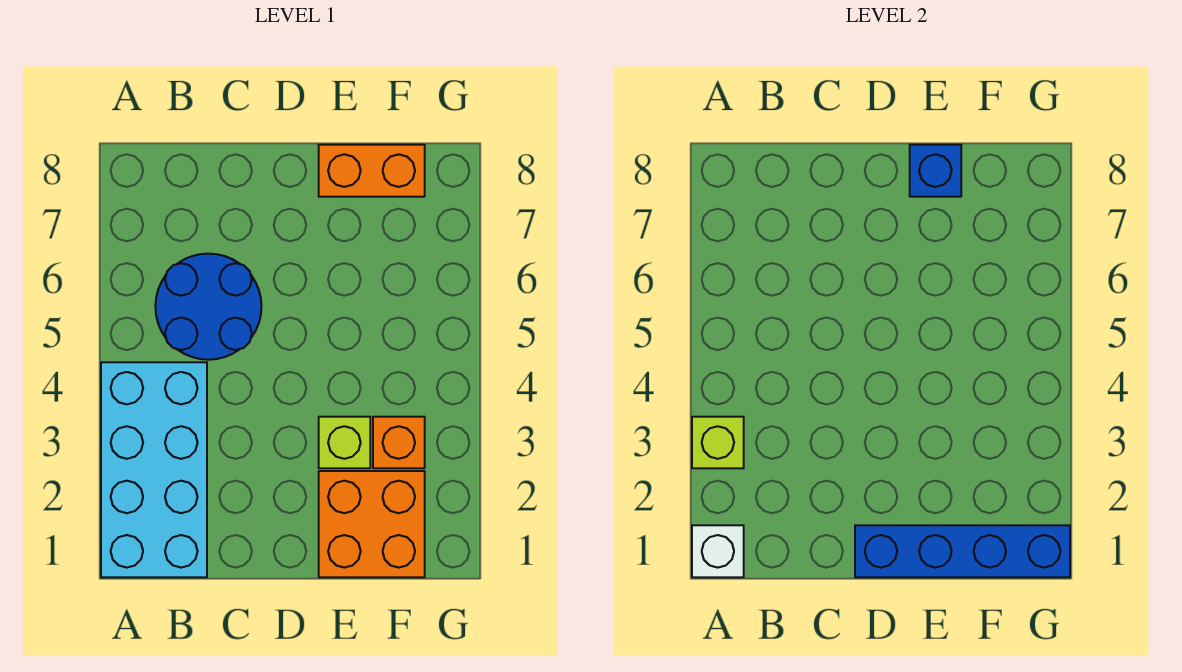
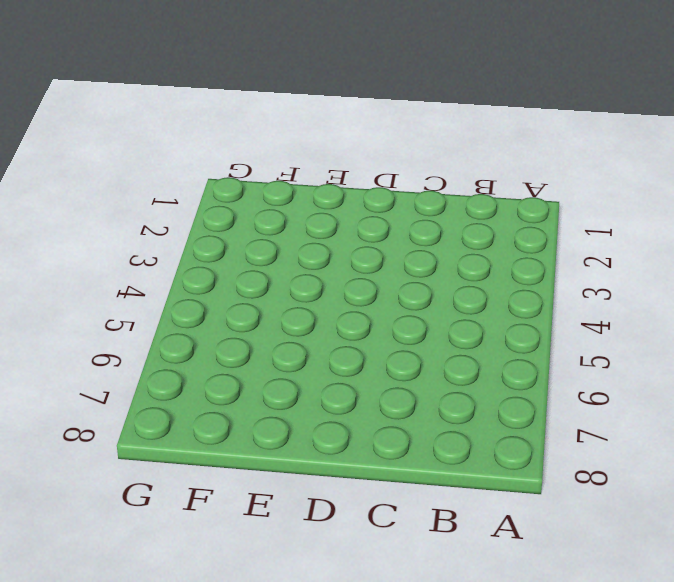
none -> cyan 2x4 brick [101,362,207,577]
none -> blue 2x2 round brick [155,254,262,360]

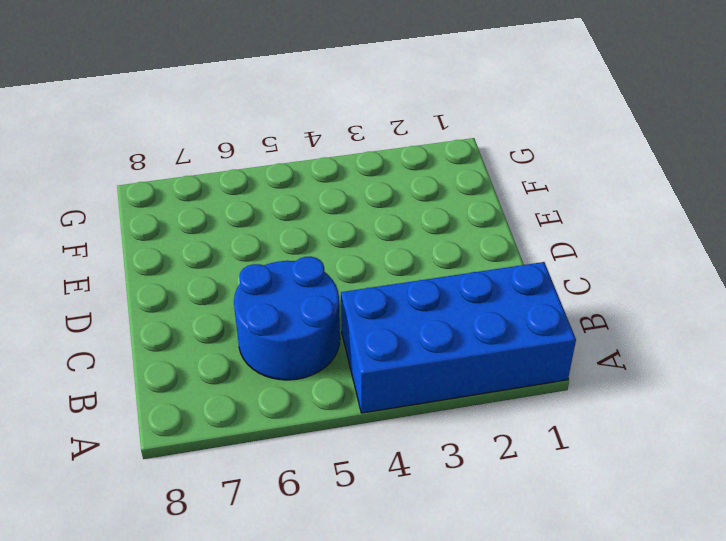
blue 2x4 brick [341,262,576,413] -> cyan 2x4 brick [101,362,207,577]
none -> orange 2x2 brick [319,471,425,577]
none -> lime 1x1 brick [319,417,370,468]

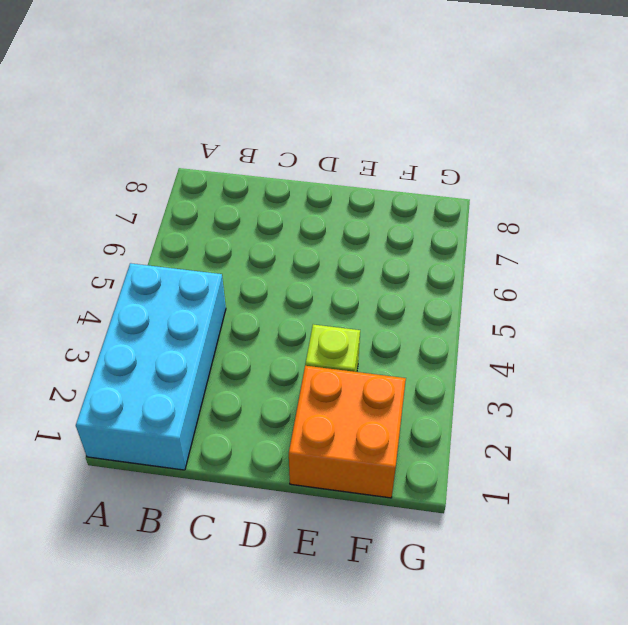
none -> blue 2x2 round brick [155,254,262,360]
none -> orange 1x2 brick [319,145,425,197]

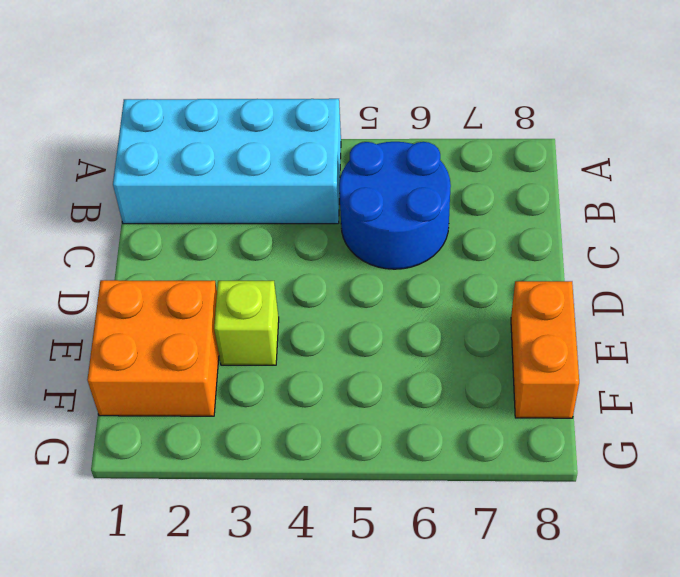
none -> orange 1x1 brick [373,417,425,468]
none -> white 1x1 brick [692,525,744,577]

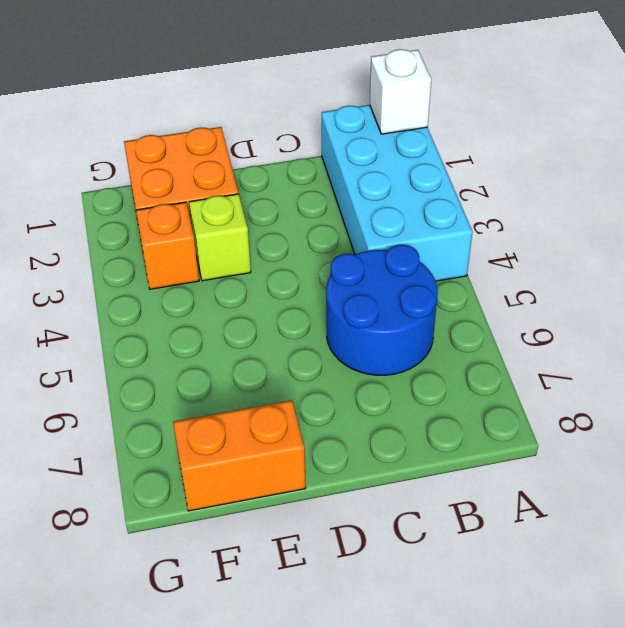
none -> lime 1x1 brick [692,417,744,468]
none -> blue 1x4 brick [855,525,1070,577]

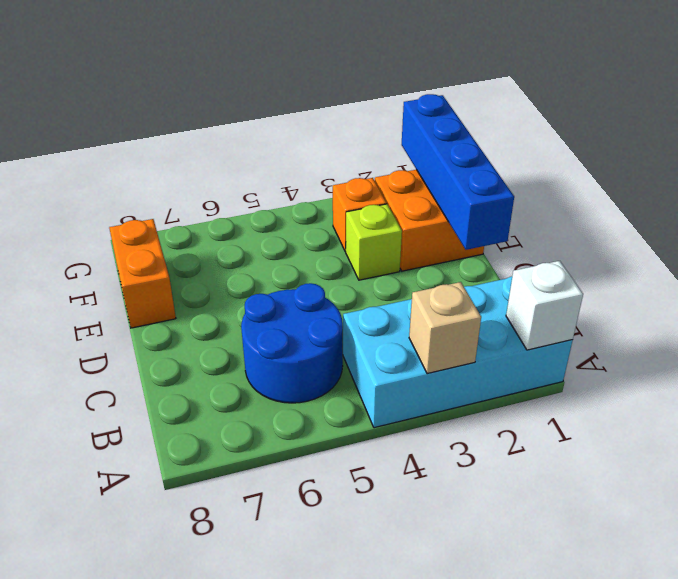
tan 1x1 brick [409,282,481,374] -> lime 1x1 brick [692,417,744,468]
none -> blue 1x1 brick [910,145,961,197]

